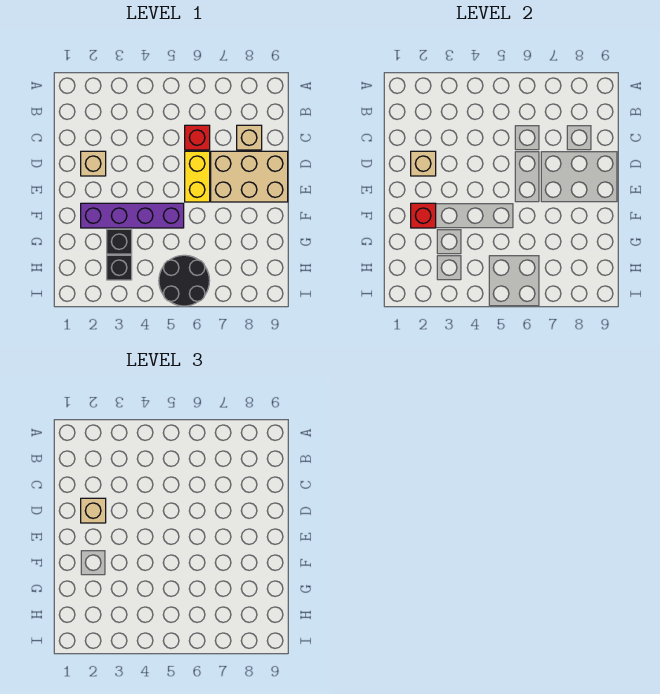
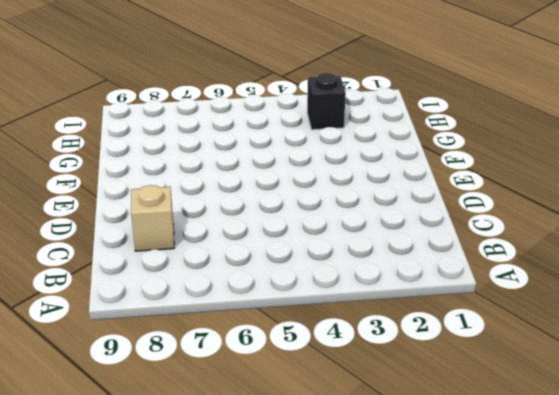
none -> red 1x1 brick [185,125,210,150]
none -> tan 1x1 brick [81,151,106,176]
none -> yellow 1x2 brick [185,151,210,202]

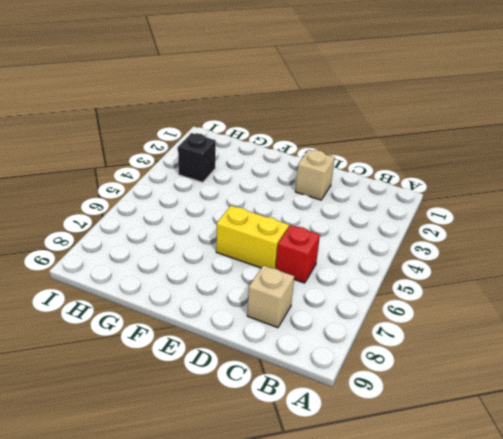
none -> tan 2x3 brick [211,151,288,202]
none -> purple 1x4 brick [81,203,184,228]
none -> black 1x1 brick [107,229,132,254]

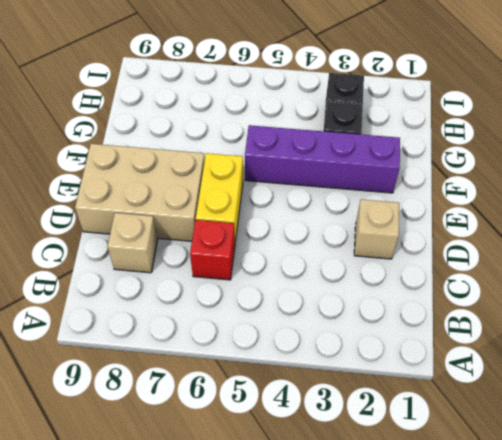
none -> black 2x2 round brick [159,255,210,306]
none -> tan 1x1 brick [411,151,436,176]
none -> red 1x1 brick [411,203,436,228]

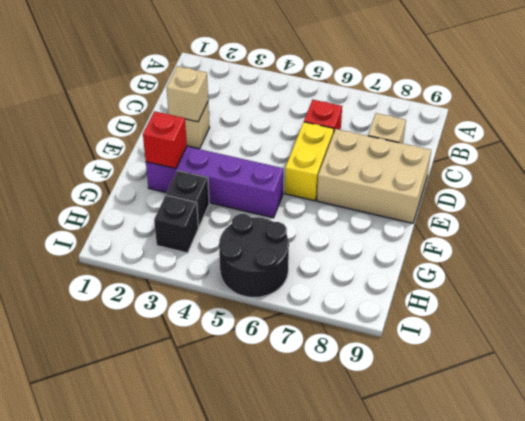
none -> tan 1x1 brick [81,498,106,523]

